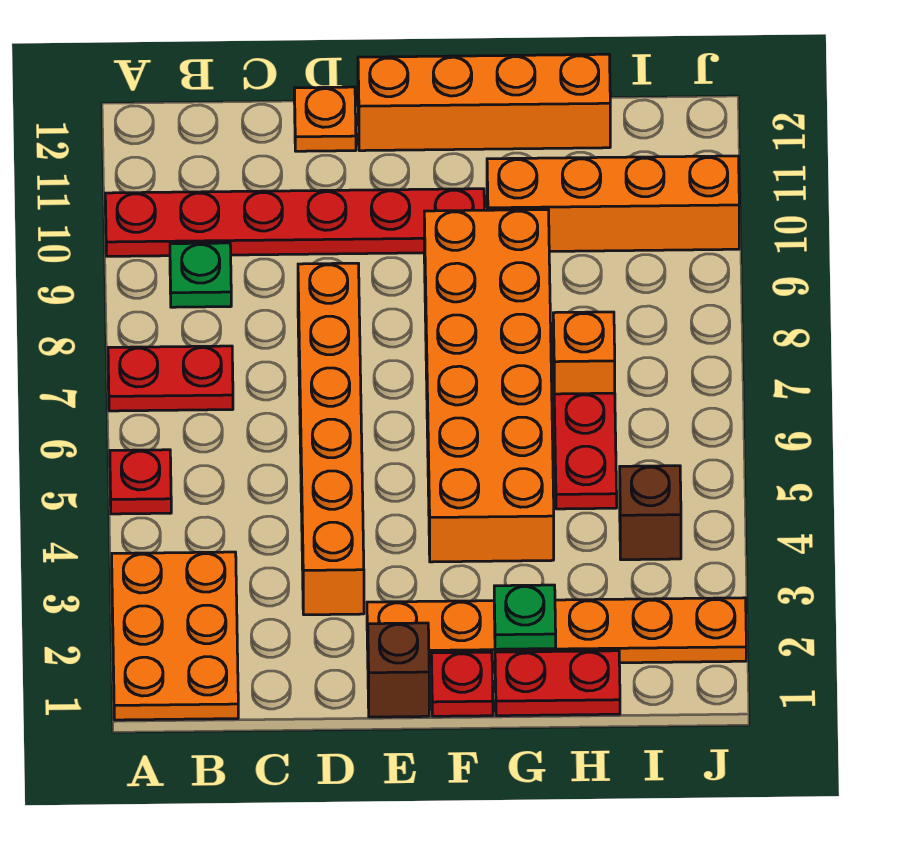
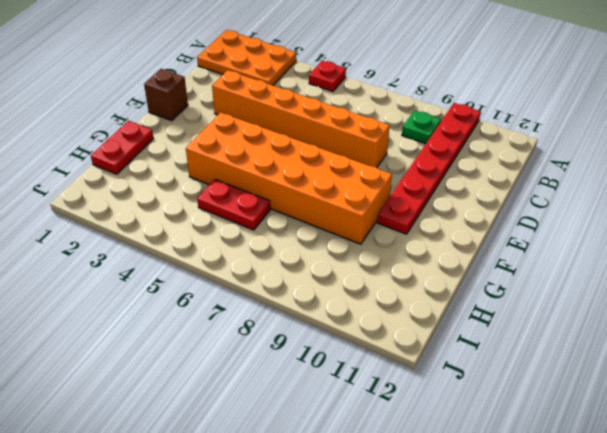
none -> red 1x2 plate [108,346,233,411]
none -> orange 1x1 plate [294,87,356,151]
none -> orange 1x6 plate [367,598,746,665]

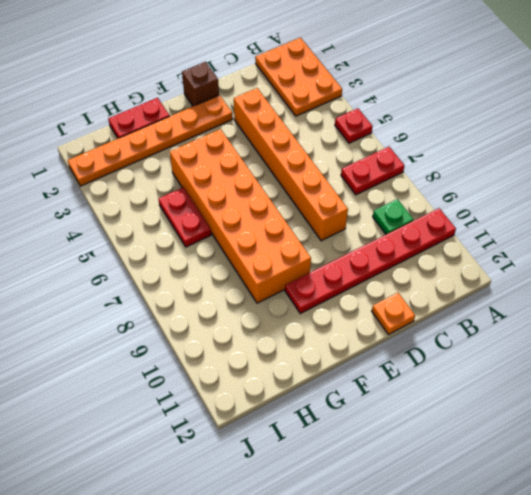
none -> orange 1x4 brick [358,54,610,151]
none -> red 1x1 plate [431,652,493,716]
none -> orange 1x4 brick [487,156,739,251]

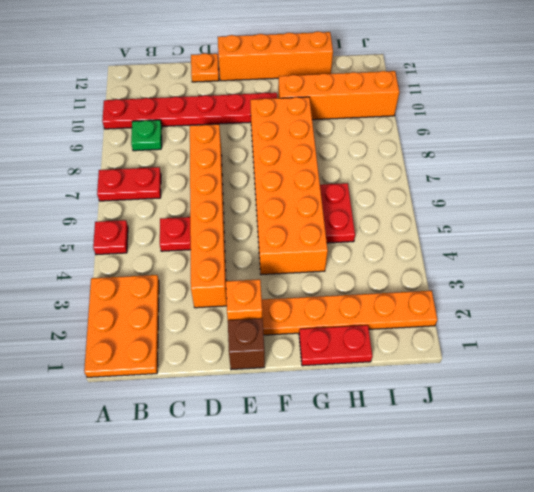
red 1x1 plate [160,217,191,251] -> red 1x1 plate moved to [431,652,493,716]
orange 1x1 brick [226,279,262,320] -> orange 1x1 brick moved to [553,312,615,394]
none -> brown 1x1 brick [620,466,681,560]
none -> green 1x1 plate [494,585,556,649]

